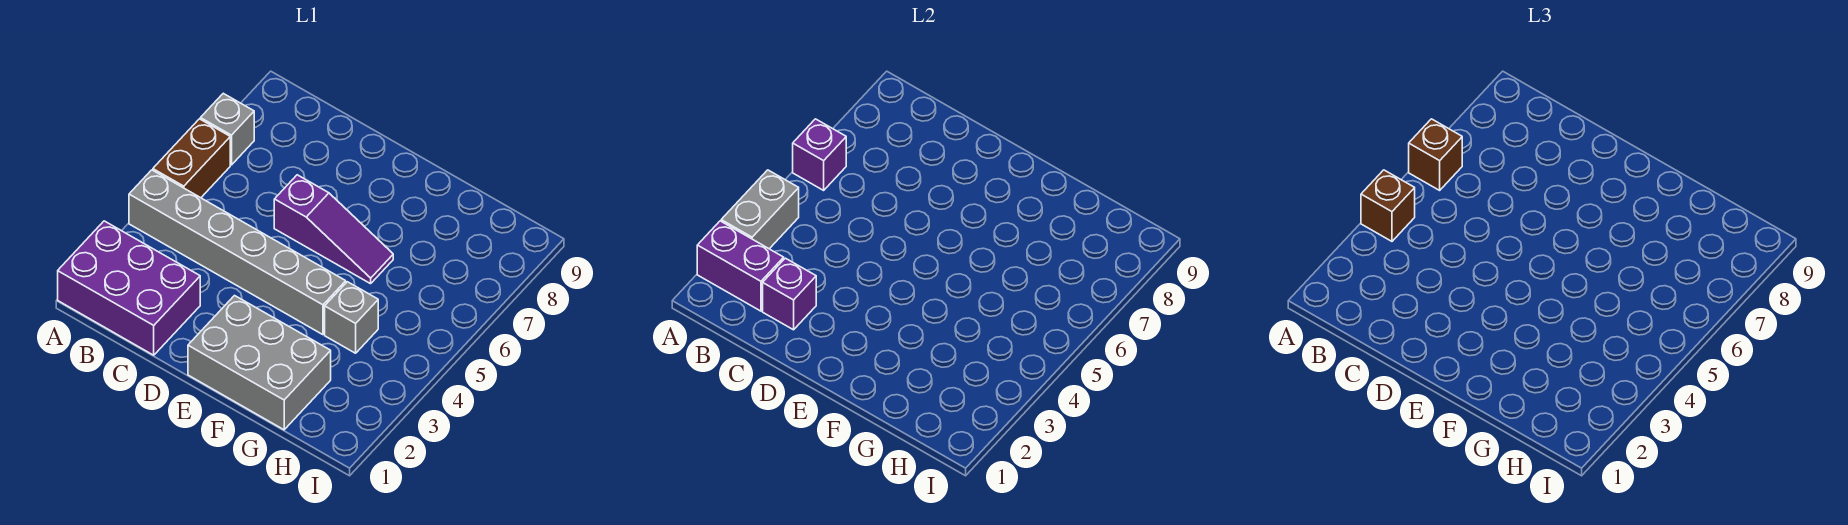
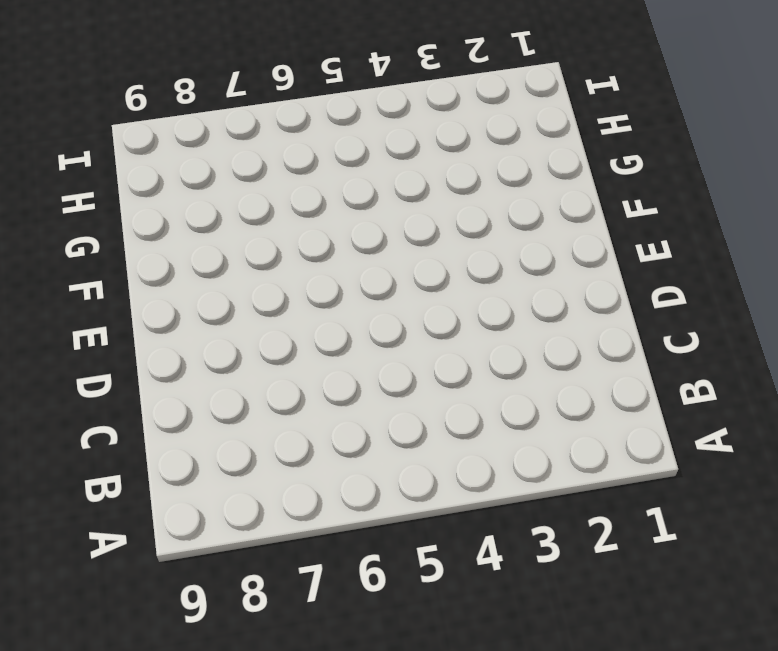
none -> purple 2x3 brick [58,221,200,355]
none -> grey 1x6 brick [129,170,346,335]
none -> brown 1x2 brick [153,119,230,198]

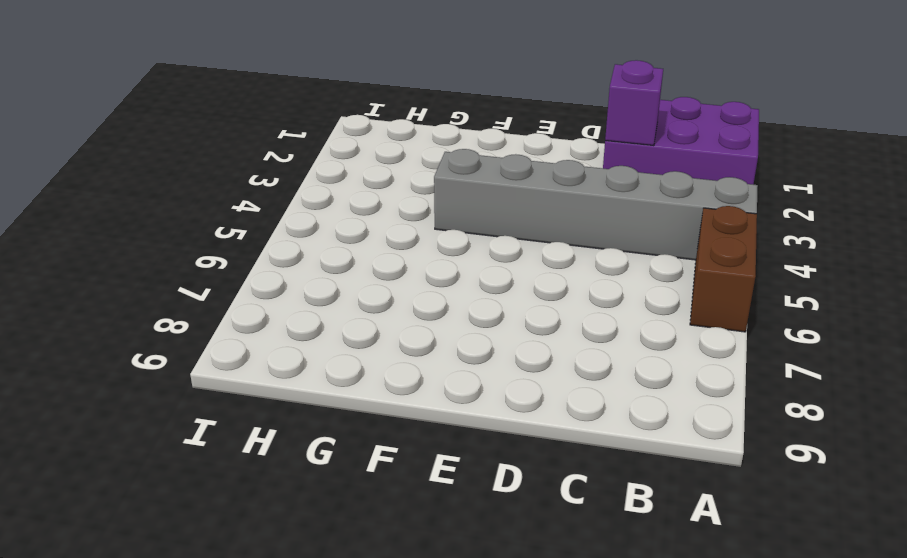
none -> grey 1x1 brick [200,93,254,165]
none -> purple 1x3 slope [274,175,393,284]
none -> grey 2x3 brick [188,296,331,430]

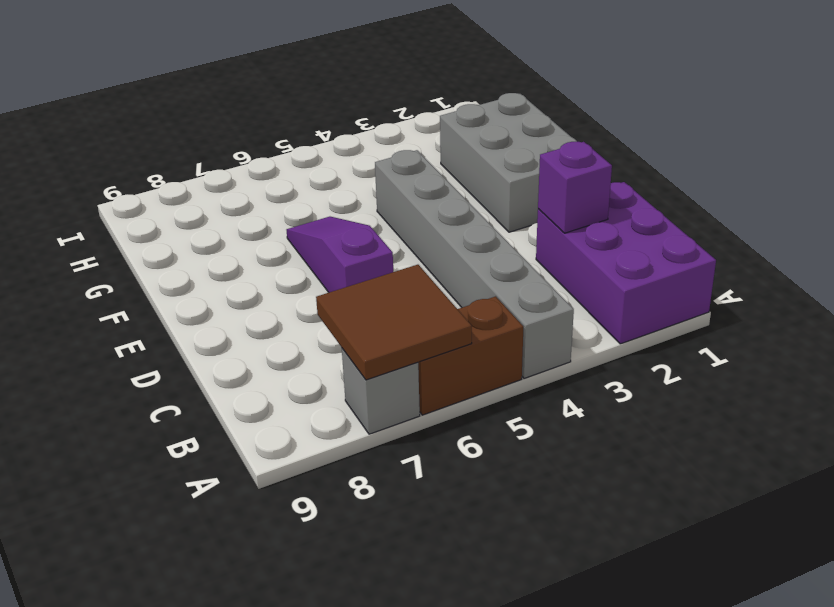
brown 2x2 tile [316,265,472,380] -> purple 1x1 brick [793,119,846,190]
none -> grey 1x1 brick [325,282,378,353]
none -> purple 1x2 brick [697,221,784,311]
none -> grey 1x2 brick [721,170,799,249]

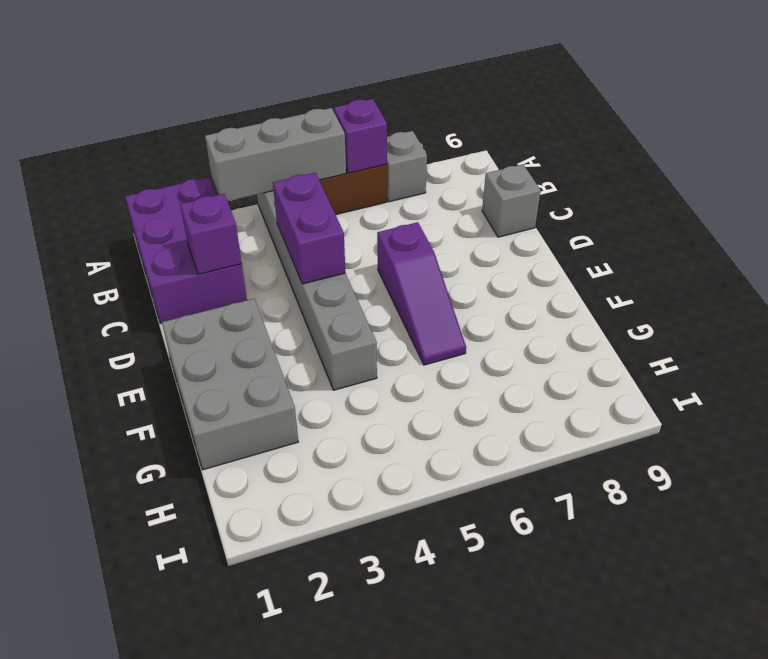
grey 1x3 brick [205,108,346,201] -> grey 1x2 brick [721,170,799,249]
purple 1x2 brick [273,173,345,284] -> purple 1x2 brick moved to [697,221,784,311]
grey 1x1 brick [482,164,541,237] -> grey 1x1 brick moved to [325,282,378,353]
none -> brown 1x1 brick [1361,170,1415,241]
none -> brown 1x1 brick [1409,119,1462,190]

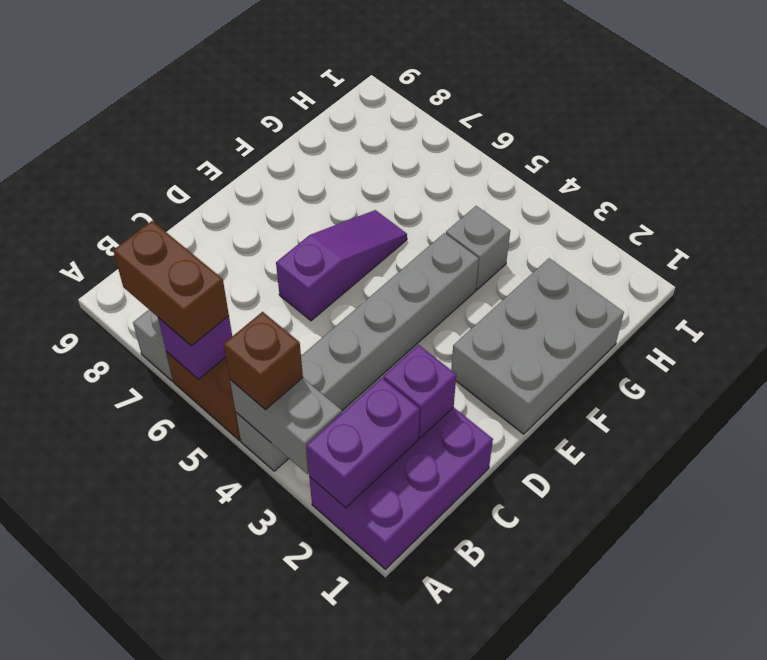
brown 1x2 brick [113,221,229,346] -> brown 1x1 brick [1409,119,1462,190]

